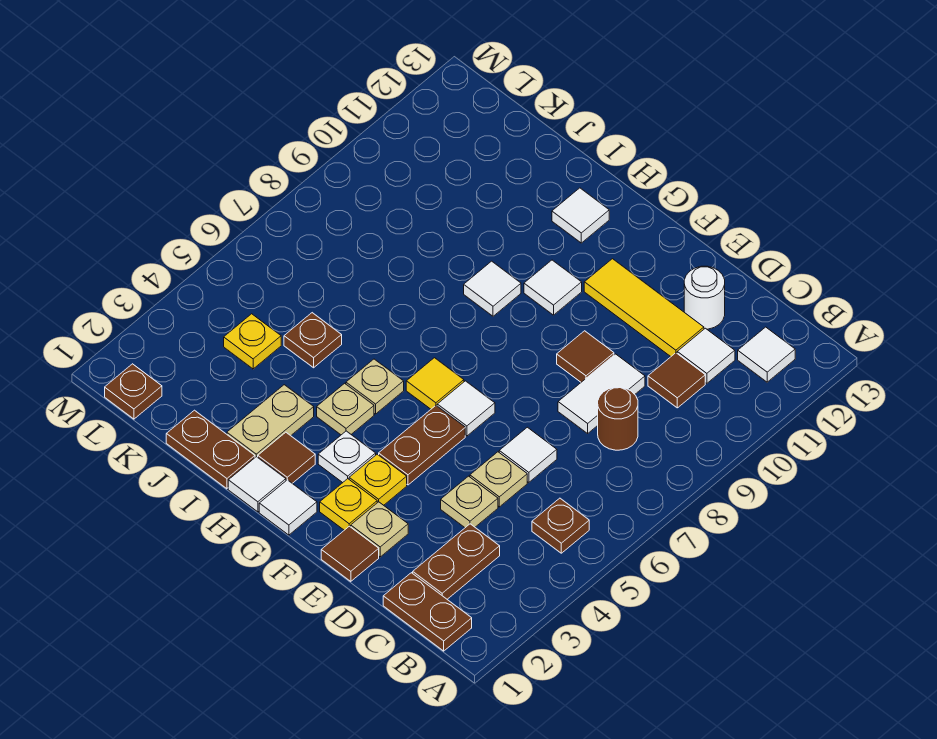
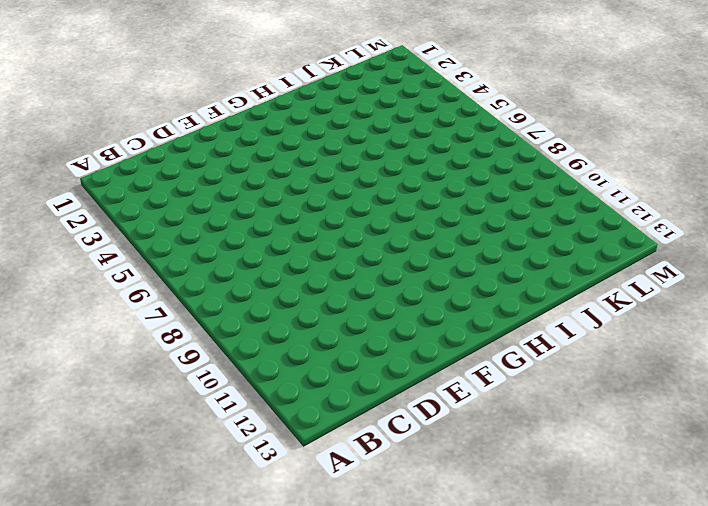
none -> brown 1x2 plate [383,573,472,651]
none -> brown 1x1 plate [532,498,589,553]
none -> white 1x1 tile [738,327,795,382]
none -> brown 1x2 plate [413,524,500,599]

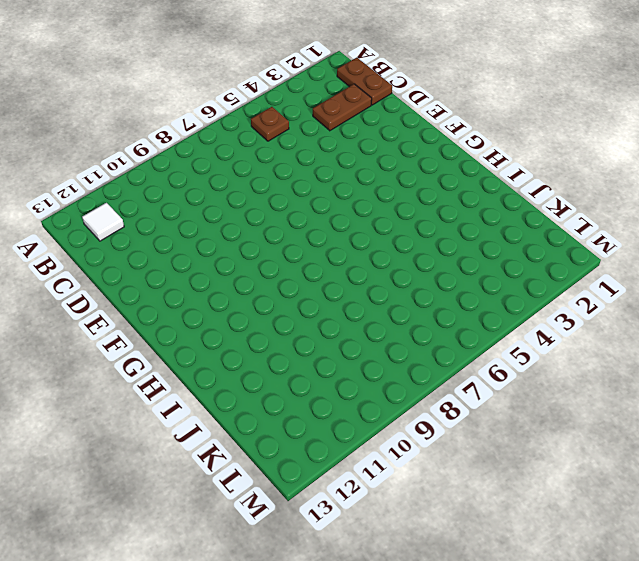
none -> brown 1x1 round brick [598,387,638,450]
none -> brown 1x1 tile [648,353,705,408]
none -> white 1x1 tile [677,328,735,383]
none -> tan 1x1 plate [441,476,498,528]

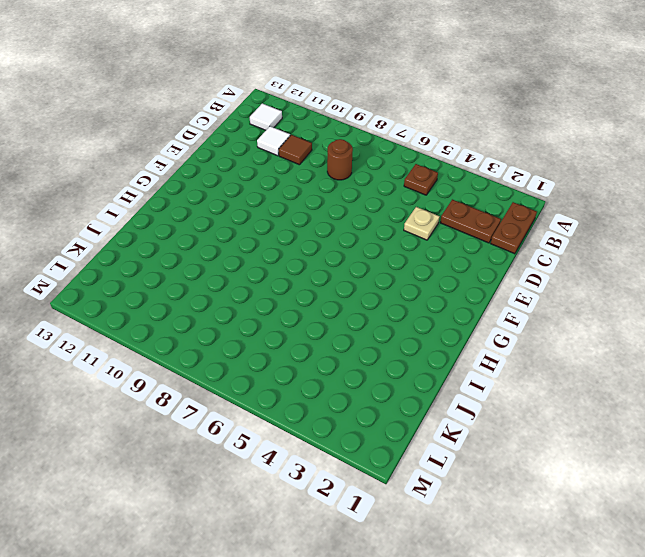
none -> tan 1x1 plate [470,452,527,507]
none -> white 1x1 tile [499,427,557,482]
none -> white 1x2 tile [558,354,645,433]
none -> yellow 1x3 tile [584,259,704,356]

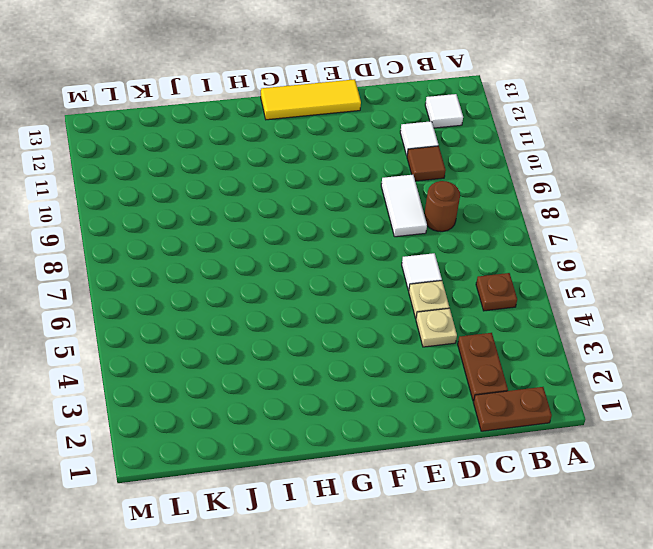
yellow 1x3 tile [261,79,361,120] -> yellow 1x3 tile moved to [584,259,704,356]
none -> white 1x1 round brick [684,266,725,329]
none -> brown 1x1 tile [321,526,379,581]
none -> tan 1x1 plate [351,502,408,557]
none -> brown 1x1 tile [557,331,614,382]

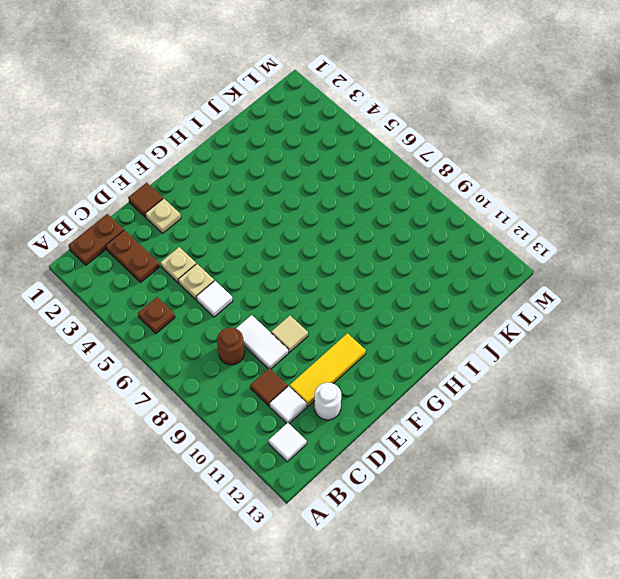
tan 1x1 tile [271,316,308,352] -> brown 1x1 tile [557,331,614,382]
none -> yellow 1x1 plate [320,479,377,530]
none -> yellow 1x1 plate [349,454,407,505]
none -> brown 1x2 plate [379,406,465,485]
none -> white 1x1 tile [437,381,495,436]

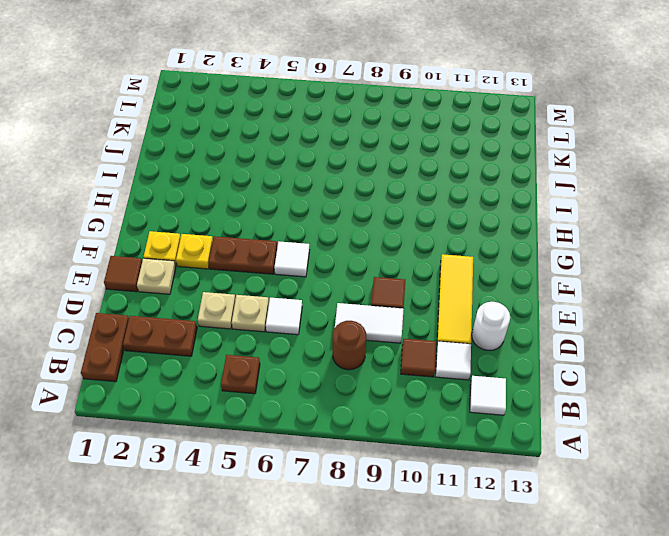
none -> white 1x1 tile [259,480,317,535]
none -> white 1x1 plate [318,431,376,483]
none -> yellow 1x1 tile [406,358,464,409]
none -> white 1x1 tile [524,260,582,315]

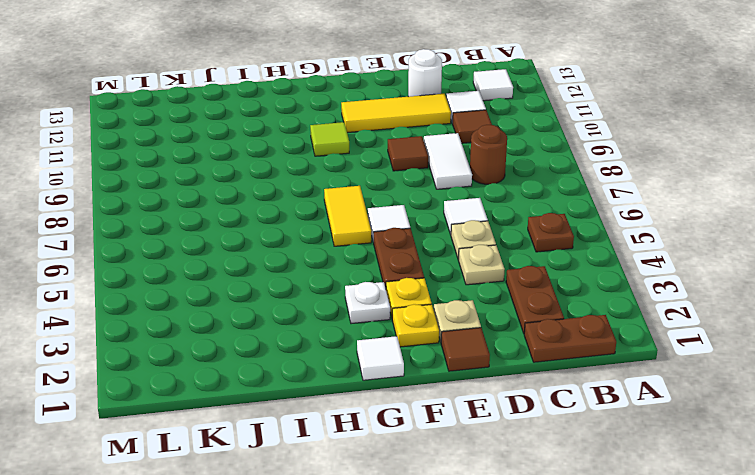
yellow 1x2 tile [324,186,371,246] -> yellow 1x1 tile [406,358,464,409]
lime 1x1 tile [310,122,349,156] -> white 1x1 tile [524,260,582,315]
none -> white 1x1 tile [228,457,286,512]
none -> brown 1x1 tile [258,432,315,483]
none -> tan 1x1 plate [317,383,374,435]
none -> tan 1x1 plate [346,359,404,414]

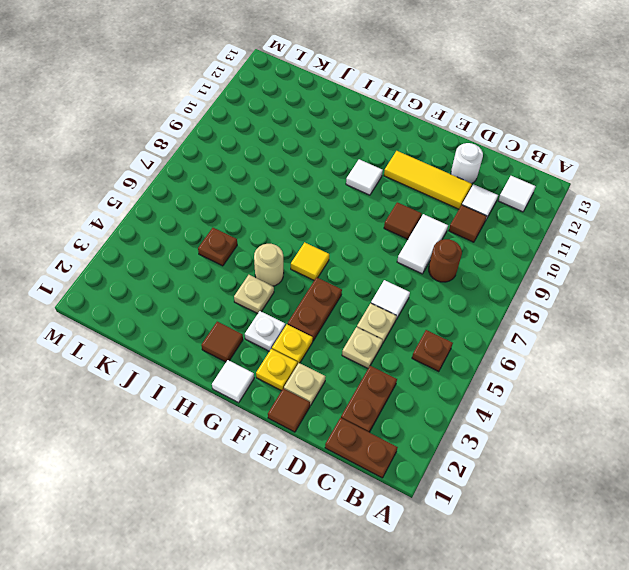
tan 1x1 round brick [254,244,284,286] -> tan 1x1 plate [346,359,404,414]
none -> white 1x1 tile [437,381,495,436]
none -> white 1x1 tile [228,457,286,512]
none -> white 1x1 tile [464,261,521,316]
none -> white 1x1 tile [552,188,609,243]

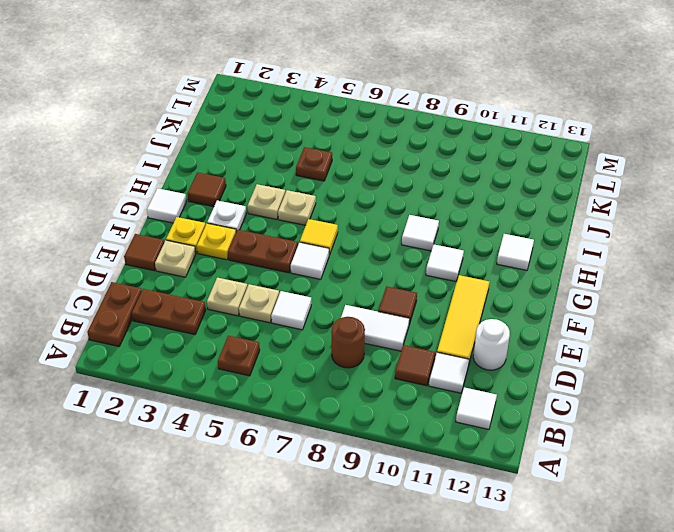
none -> white 1x1 tile [228,457,286,512]
none -> brown 1x2 plate [166,410,255,489]
none -> tan 1x2 plate [227,385,314,457]
none -> yellow 1x1 plate [224,314,281,369]

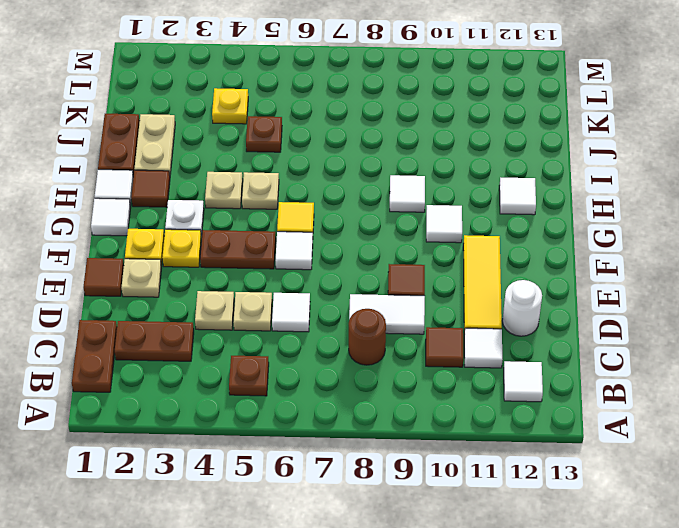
tan 1x2 plate [134,114,175,175] -> tan 1x2 plate turned to [227,385,314,457]
none -> brown 1x1 plate [105,364,162,419]

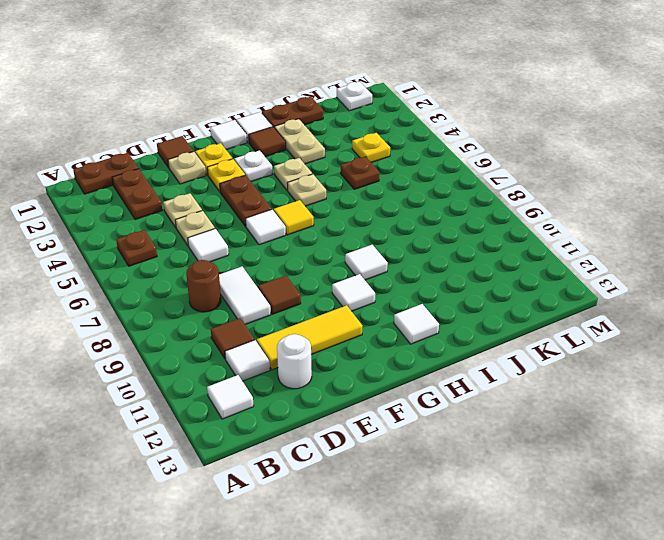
white 1x1 plate [337,82,372,111] -> brown 1x1 plate [105,364,162,419]

